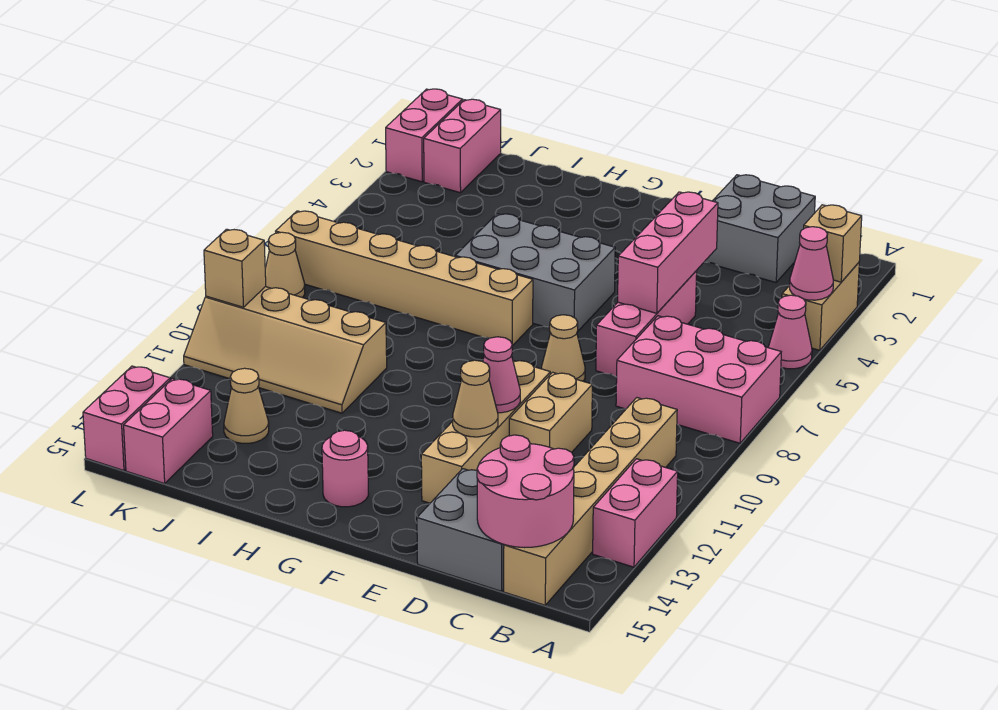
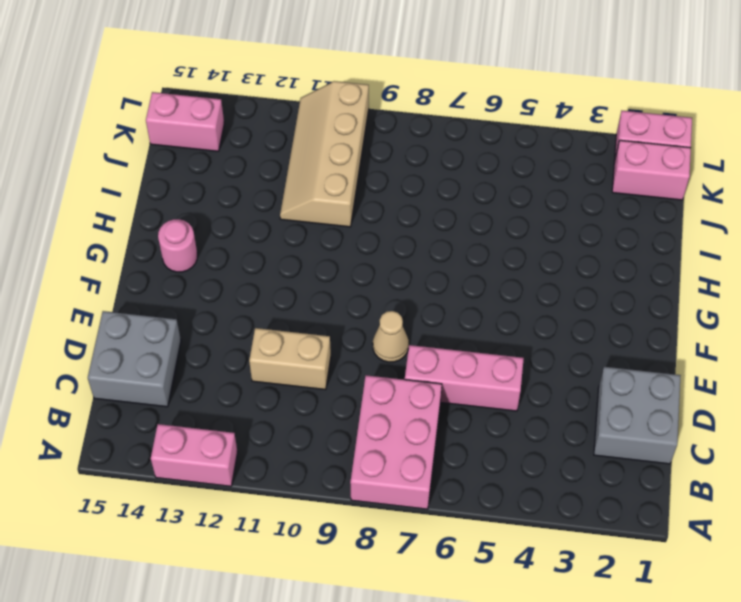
none -> tan 1x2 brick [782,263,859,350]
none -> pink 1x1 cone [768,295,812,369]
none -> tan 1x6 brick [504,398,677,605]

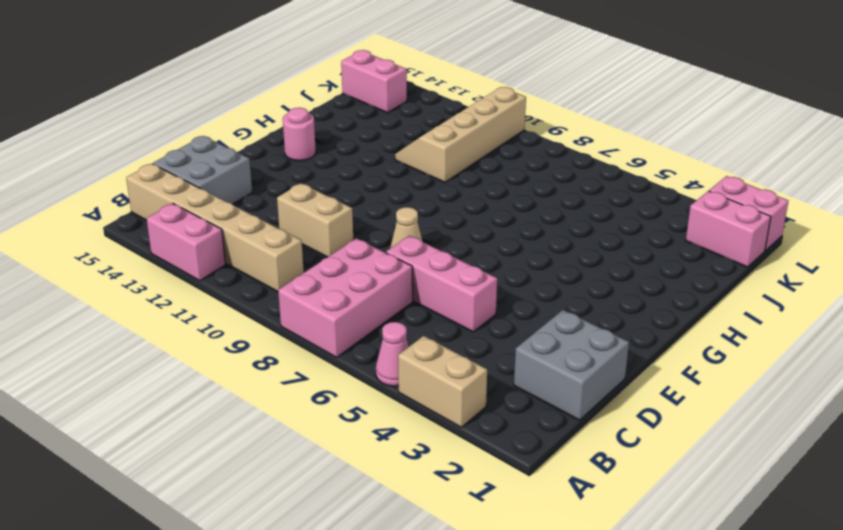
none -> tan 1x4 brick [421,361,550,503]
none -> grey 2x3 brick [455,214,615,332]
none -> tan 1x6 brick [276,211,533,346]

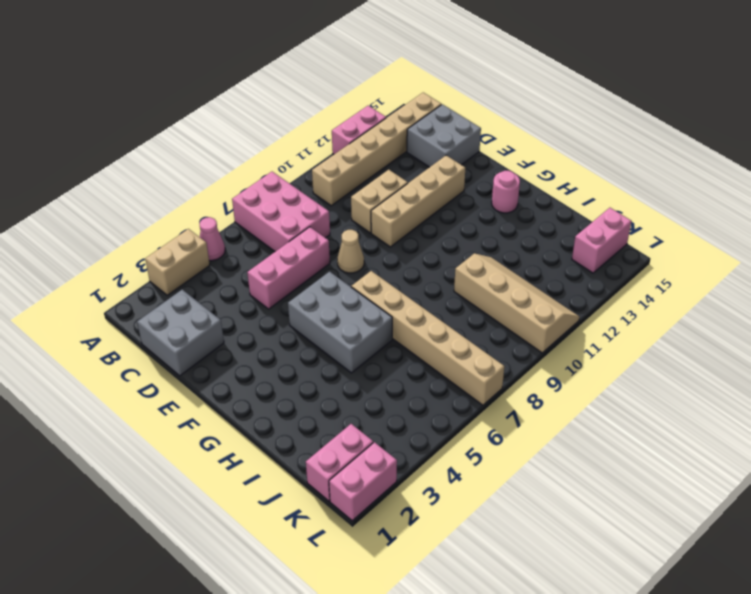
none -> tan 1x1 cone [224,368,269,443]
none -> tan 1x1 cone [265,232,305,298]
none -> pink 1x2 brick [83,366,170,470]

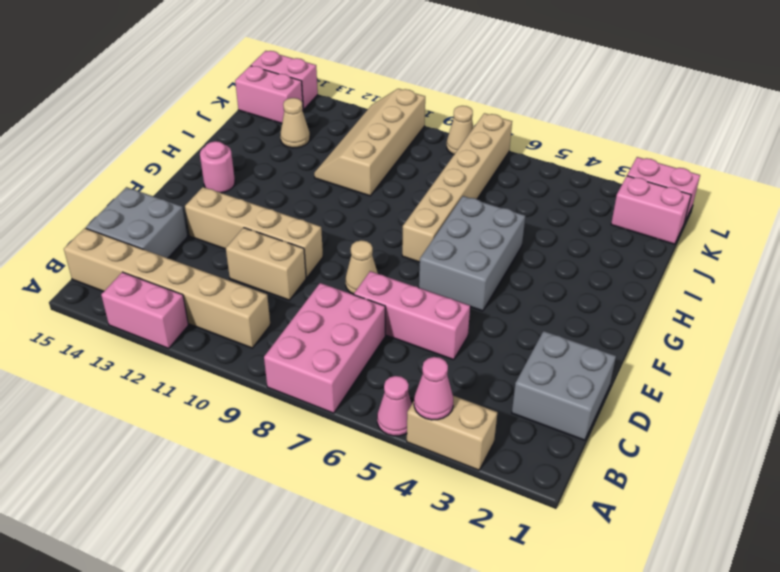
none -> tan 1x1 brick [804,205,862,282]
none -> pink 2x2 round brick [477,435,574,548]
none -> pink 1x3 brick [618,192,718,313]

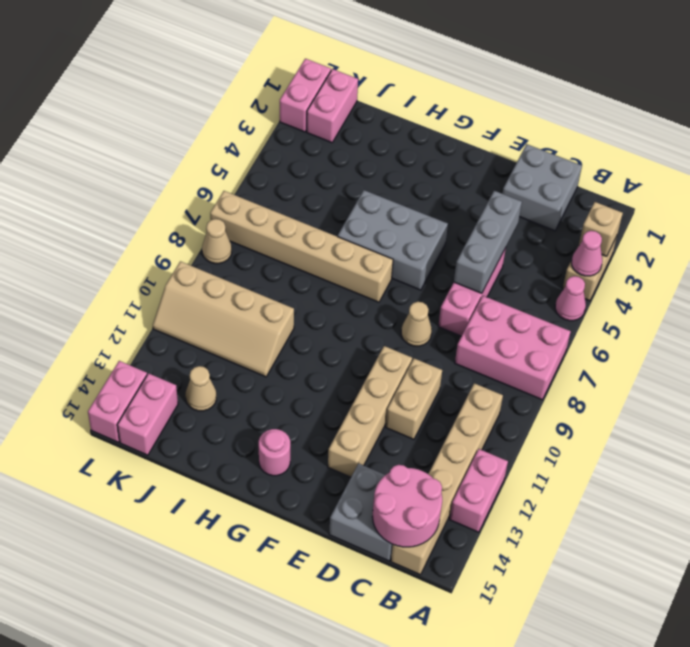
grey 1x3 brick [454,191,522,293] -> pink 1x3 brick [618,192,718,313]
none -> pink 1x1 cone [483,337,520,413]
none -> tan 1x1 cone [453,360,498,437]
none -> tan 1x1 brick [204,229,266,307]

